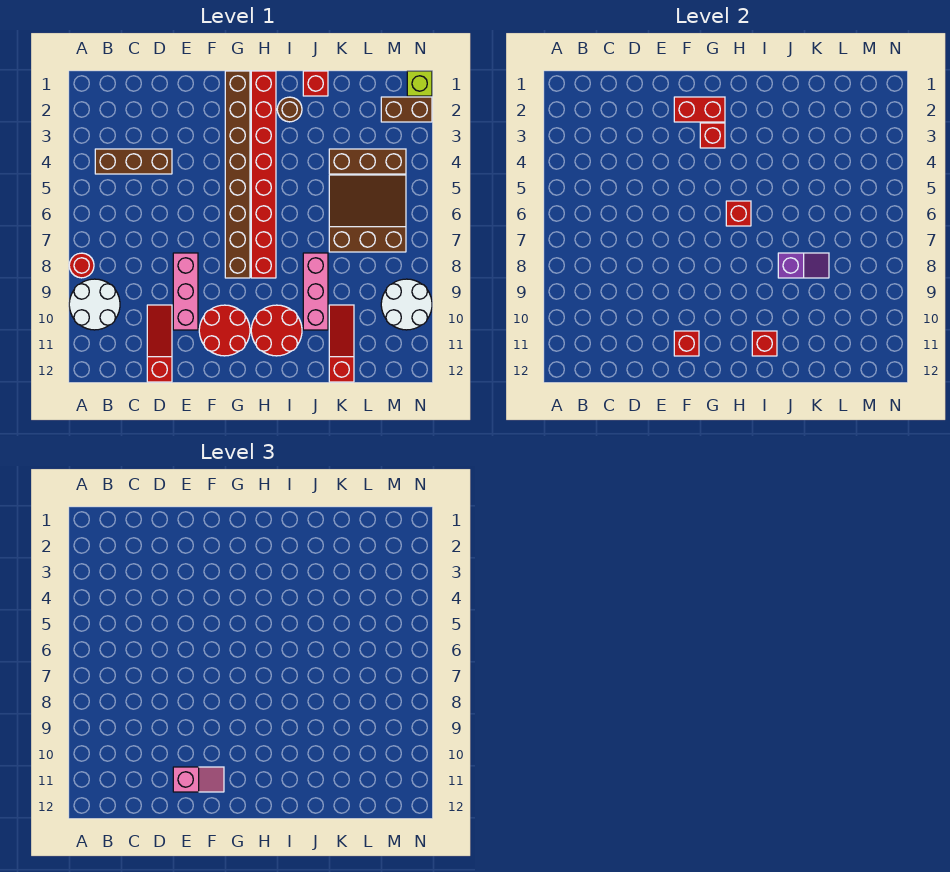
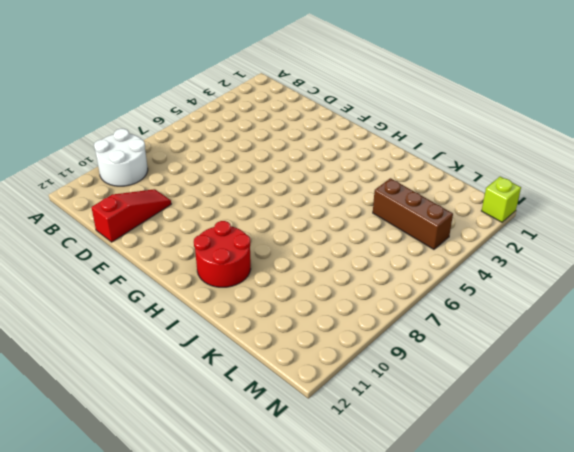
none -> red 1x1 round brick [69,253,94,278]
none -> brown 1x3 brick [95,149,172,174]
none -> pink 1x3 brick [173,253,198,330]

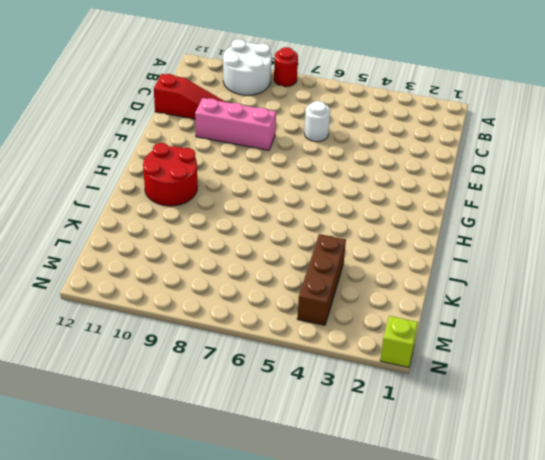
white 1x1 round brick [304,101,330,142] -> none
none -> brown 1x3 brick [95,149,172,174]
none -> red 2x2 round brick [199,305,250,356]
none -> brown 1x8 brick [225,71,250,278]

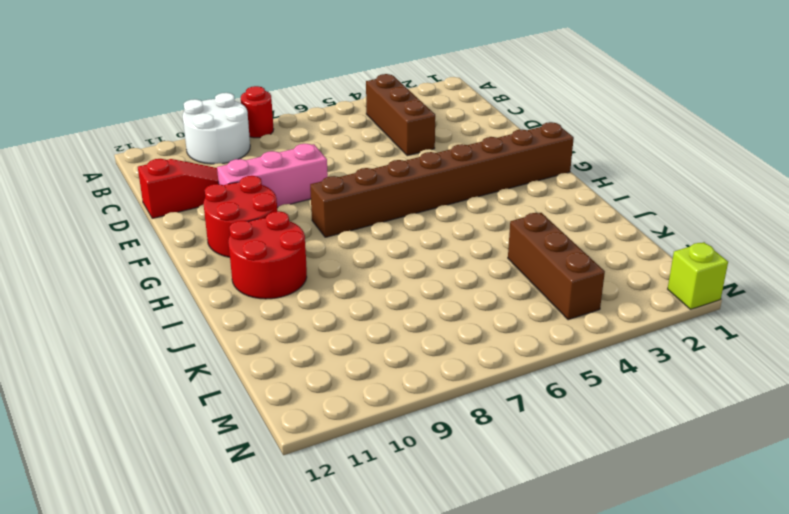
none -> red 1x8 brick [251,71,276,278]
none -> brown 1x1 round brick [277,97,302,122]
none -> red 1x1 brick [303,71,328,96]

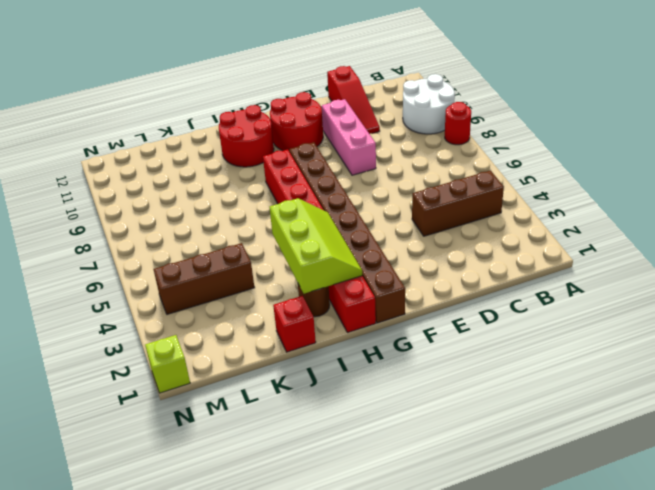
lime 2x3 slope [270,198,362,294] -> none
none -> pink 1x3 brick [303,253,328,330]
none -> brown 3x3 slope [329,175,406,252]
none -> red 1x3 slope [329,305,354,382]

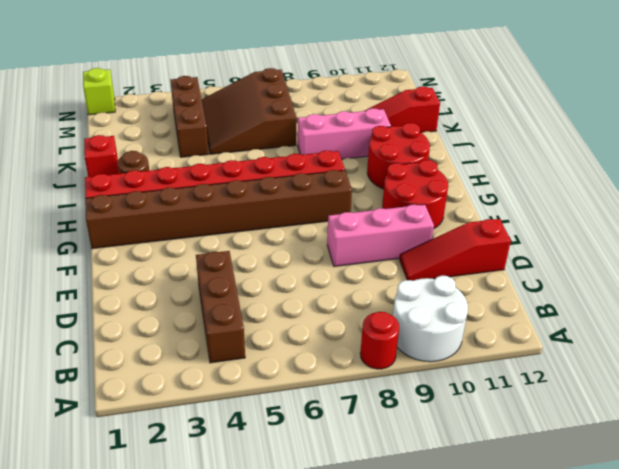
none -> brown 1x2 brick [381,97,432,122]
none -> white 2x2 round brick [381,279,432,330]
none -> red 1x2 brick [674,97,725,122]

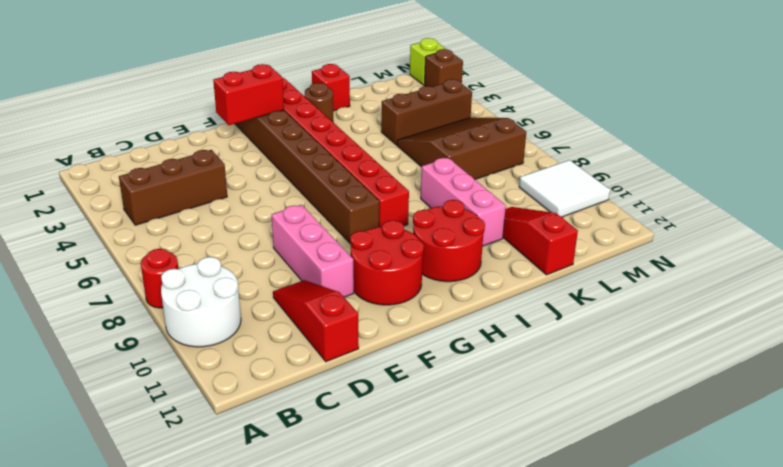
white 2x2 tile [519,160,610,217] -> white 2x2 round brick [381,279,432,330]
brown 1x1 brick [424,49,463,87] -> brown 1x2 brick [381,97,432,122]
none -> red 1x1 brick [674,331,699,356]
none -> red 1x1 brick [700,123,725,148]
none -> red 1x1 brick [726,201,751,226]

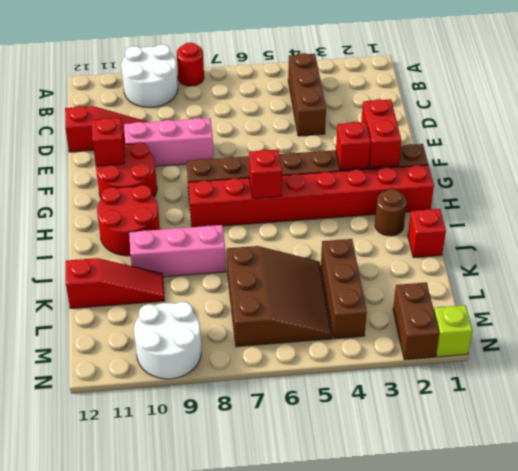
none -> red 1x1 brick [752,331,777,356]
none -> purple 1x2 slope [778,253,829,278]
none -> pink 1x2 slope [173,767,224,792]

